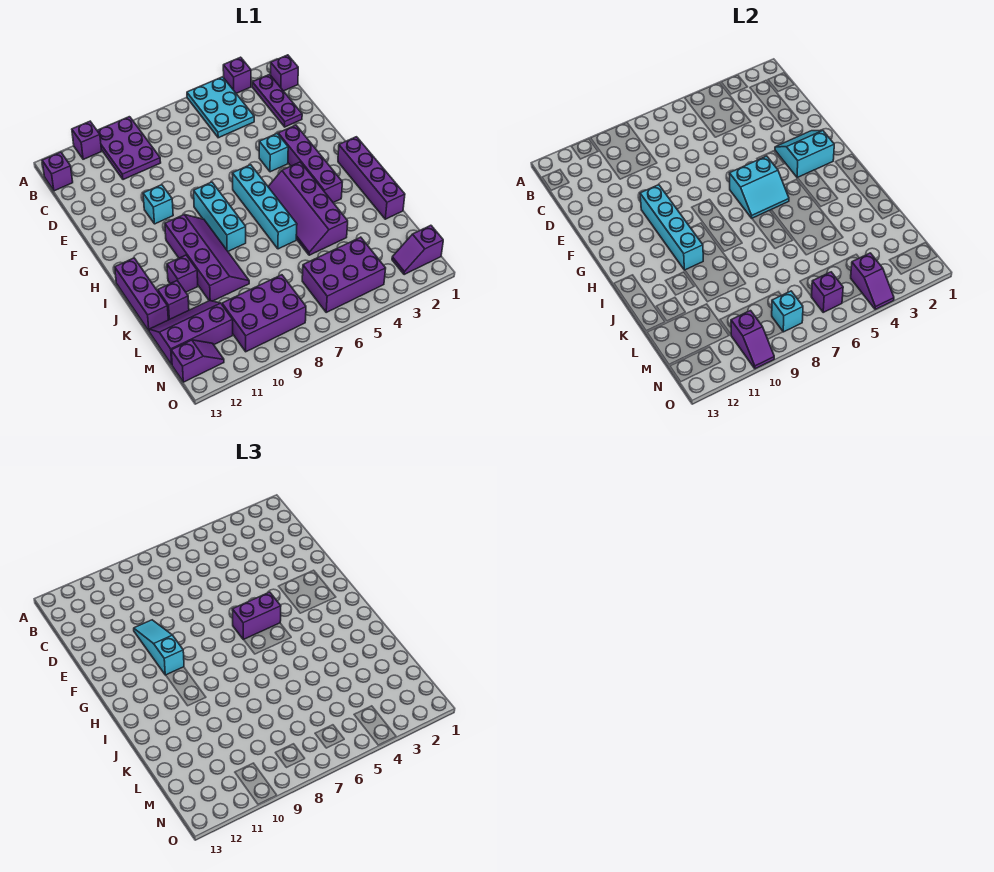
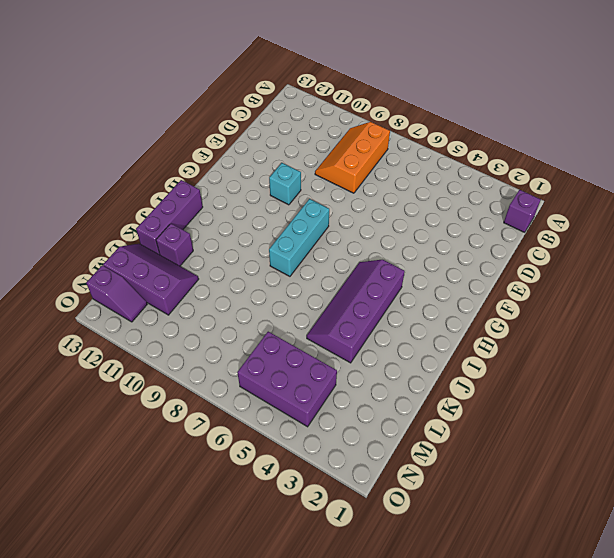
orange 2x3 slope [315,122,390,193] -> purple 2x3 plate [97,117,161,180]
none -> purple 1x1 brick [223,57,251,93]
none -> cyan 2x3 plate [187,77,254,138]
none -> purple 1x1 brick [72,121,102,159]
none -> purple 1x3 plate [252,75,302,127]

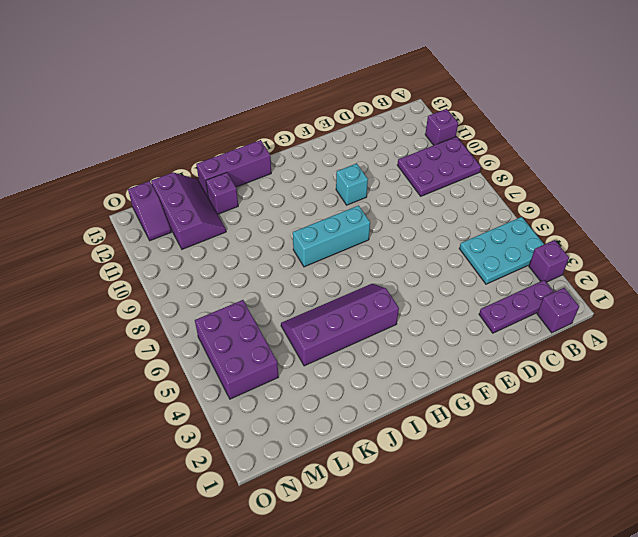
none -> purple 1x1 brick [42,152,73,191]
none -> purple 1x4 brick [278,125,342,203]
none -> cyan 1x1 brick [259,133,288,172]
none -> cyan 1x4 brick [232,165,297,249]

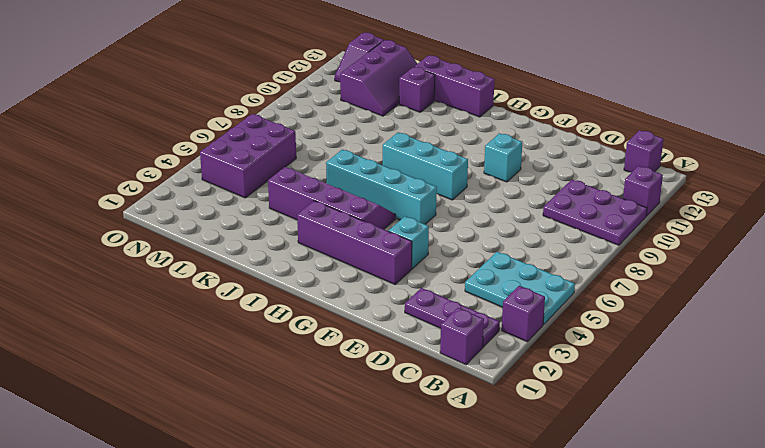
none -> purple 1x4 brick [338,137,405,219]
none -> purple 2x4 slope [165,215,249,301]
none -> purple 1x1 brick [167,255,198,292]
none -> purple 2x3 brick [222,275,306,352]

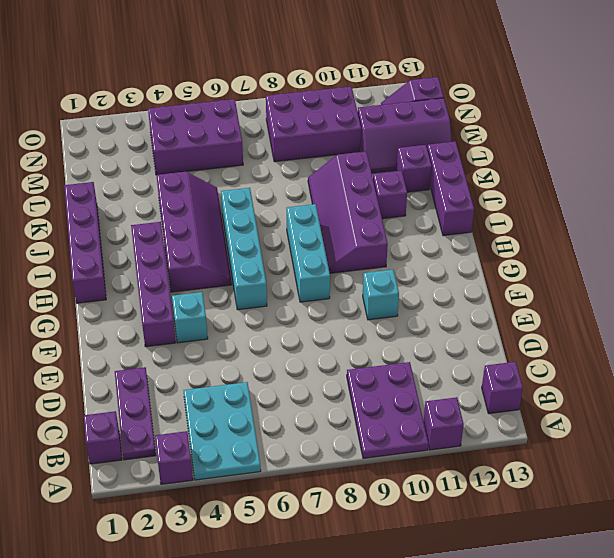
none -> purple 1x2 slope [392,225,443,275]
none -> cyan 2x2 slope [775,130,834,178]
none -> cyan 1x4 brick [640,185,703,270]
none -> cyan 2x2 slope [729,156,789,218]

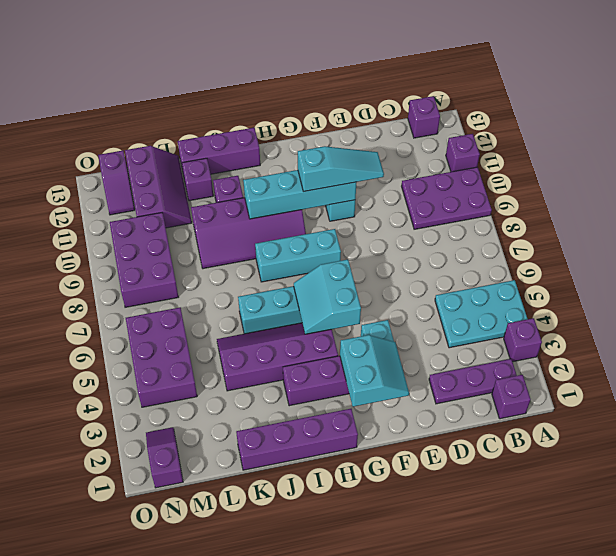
none -> purple 1x2 slope [851,253,894,309]
none -> purple 1x1 brick [811,272,843,312]
none -> cyan 1x1 brick [772,291,803,332]
none -> purple 1x2 slope [731,311,774,369]

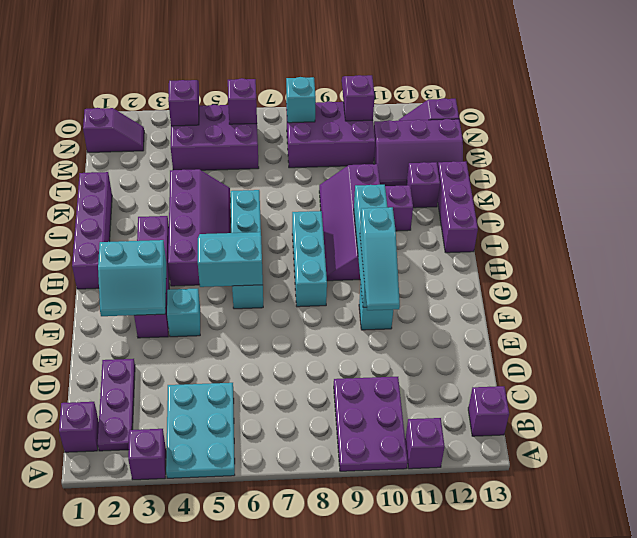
none -> purple 1x2 brick [232,592,281,640]

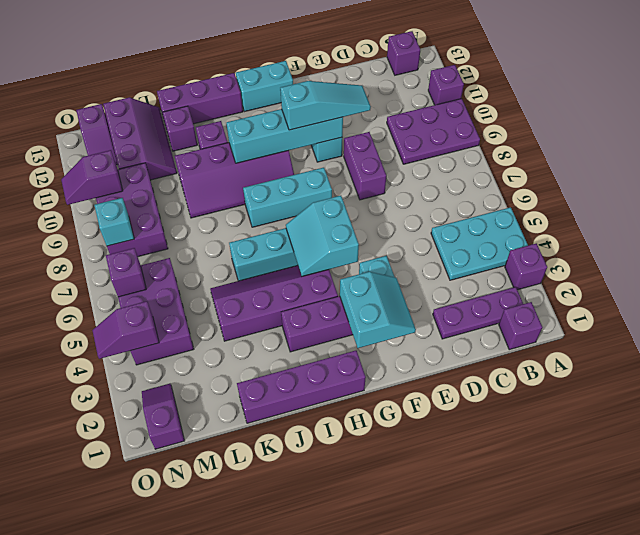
purple 1x2 brick [344,132,386,200] -> purple 1x2 brick moved to [232,592,281,640]
cyan 1x2 brick [236,61,293,112] -> none

